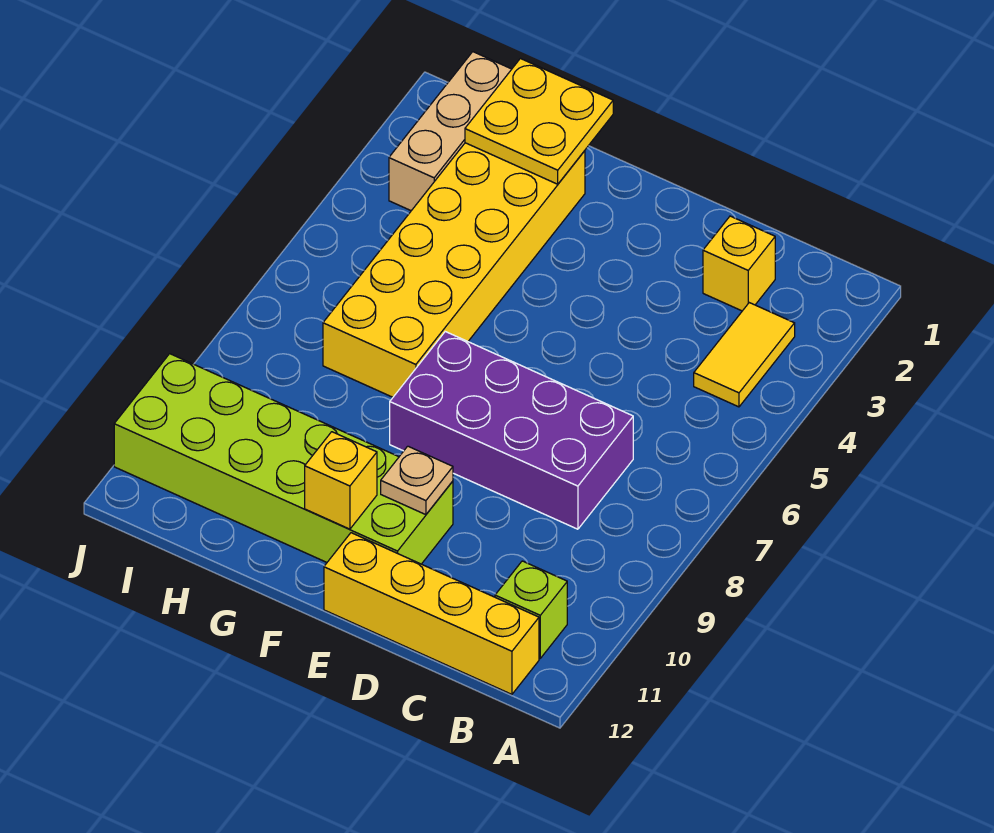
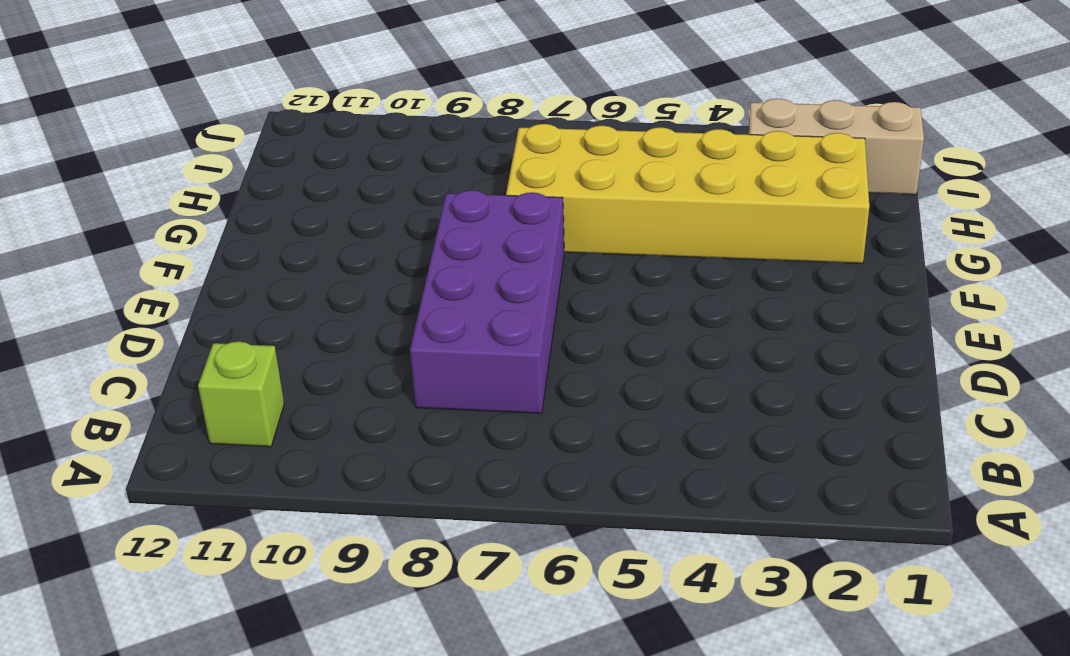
none -> yellow 1x2 tile [694,303,795,407]
none -> yellow 1x4 brick [324,533,539,694]

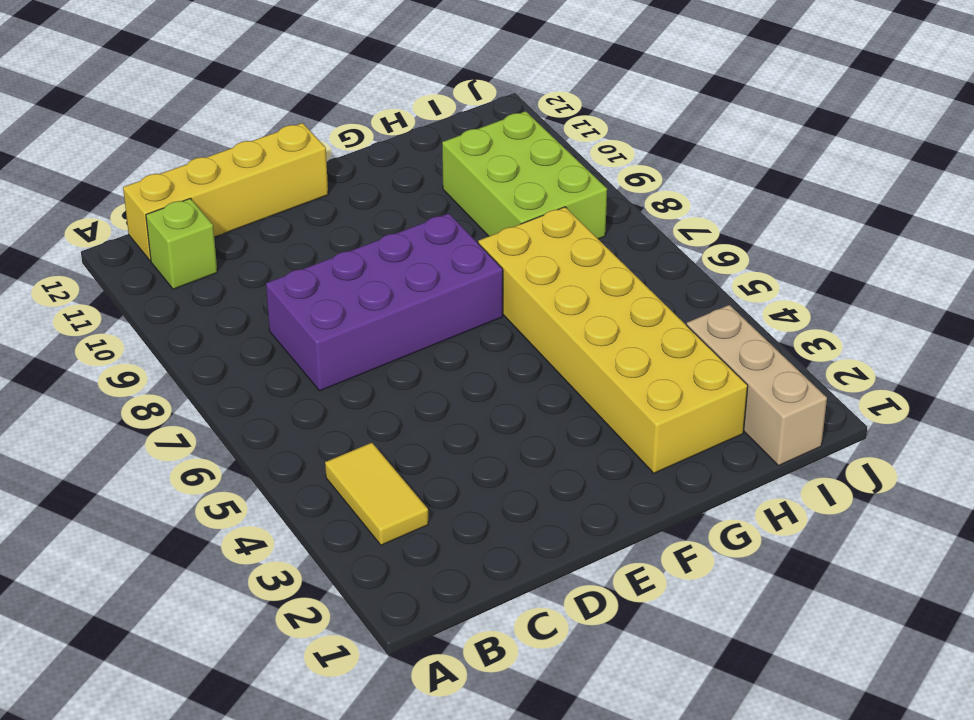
lime 2x3 brick [442,111,607,239] -> lime 2x6 brick [114,354,453,564]
none -> yellow 1x1 brick [703,216,775,311]
none -> tan 1x1 plate [381,446,453,515]

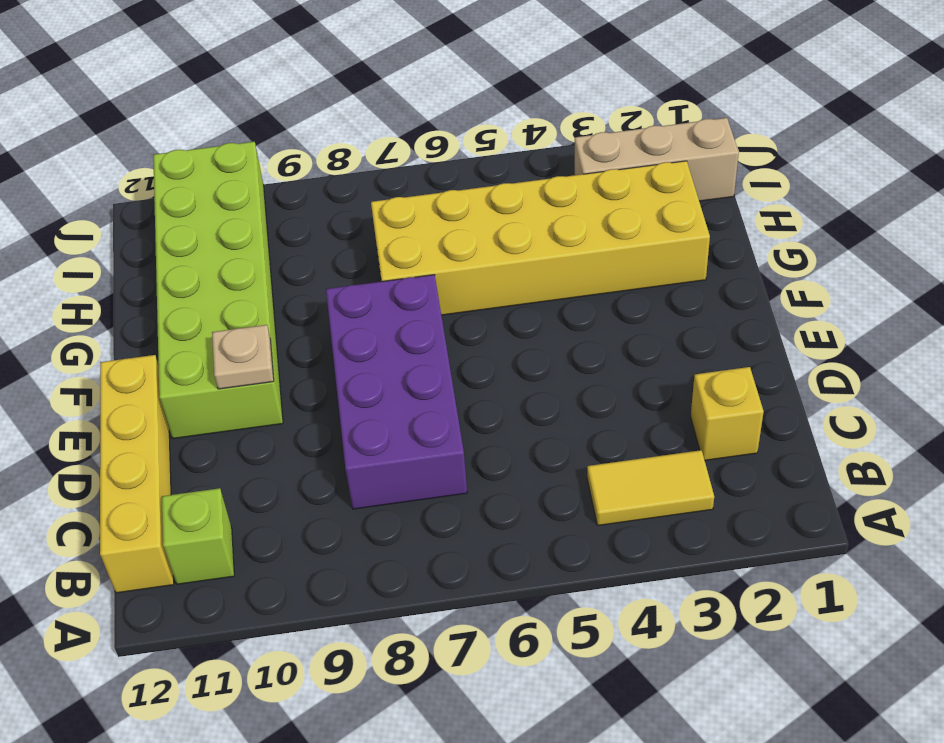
none -> yellow 1x1 brick [305,432,377,529]
none -> yellow 2x2 plate [465,59,613,184]

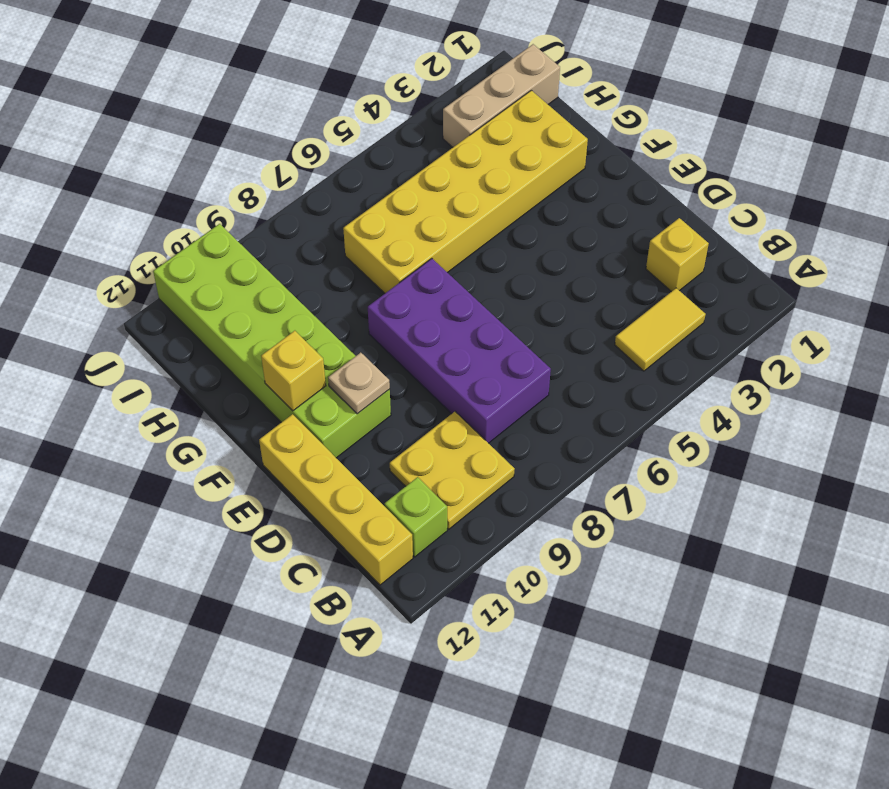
yellow 2x2 plate [390,412,515,529] -> yellow 2x2 plate moved to [465,59,613,184]

